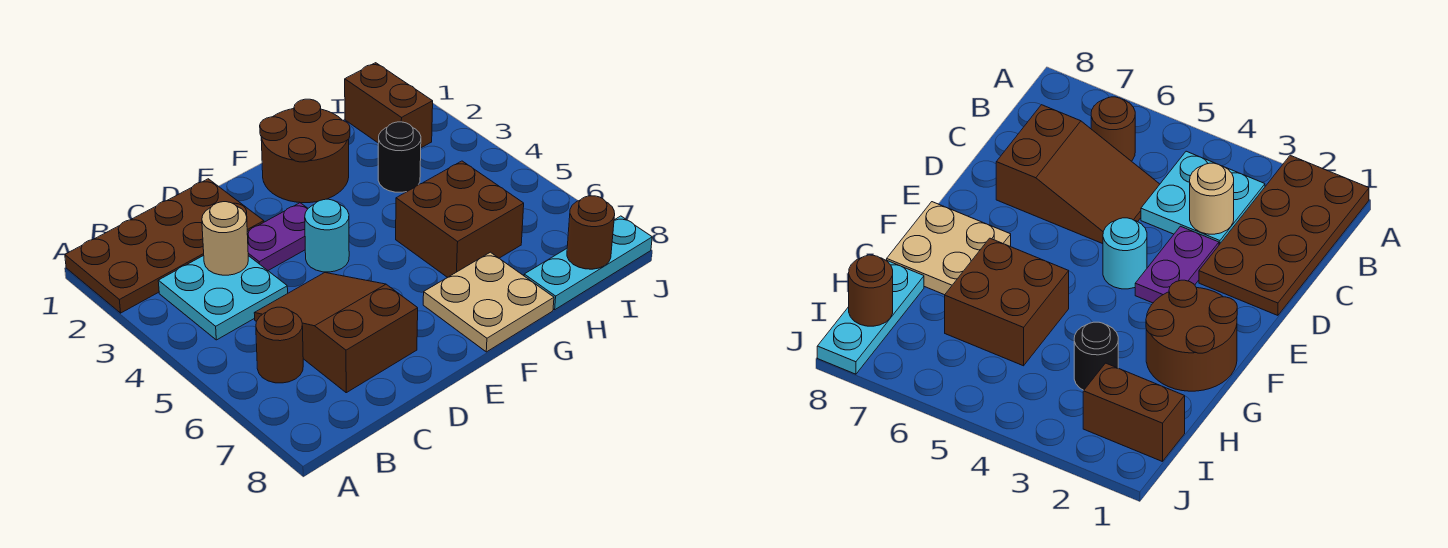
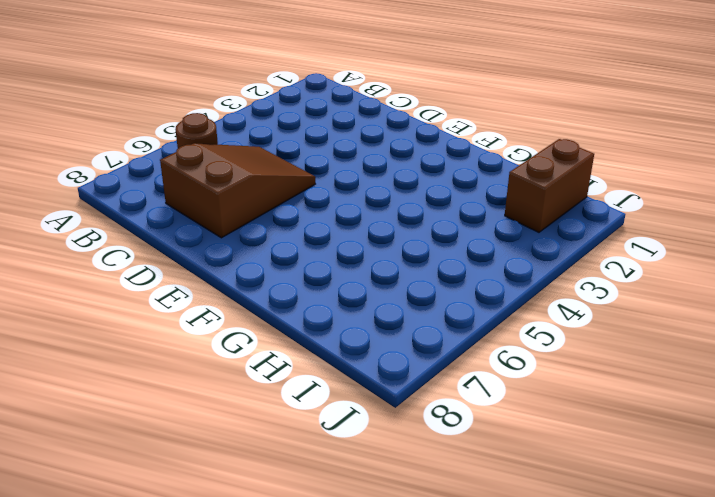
none -> brown 2x4 plate [65,179,264,313]
none -> cyan 2x2 plate [158,255,288,340]
none -> purple 1x2 plate [247,203,308,270]

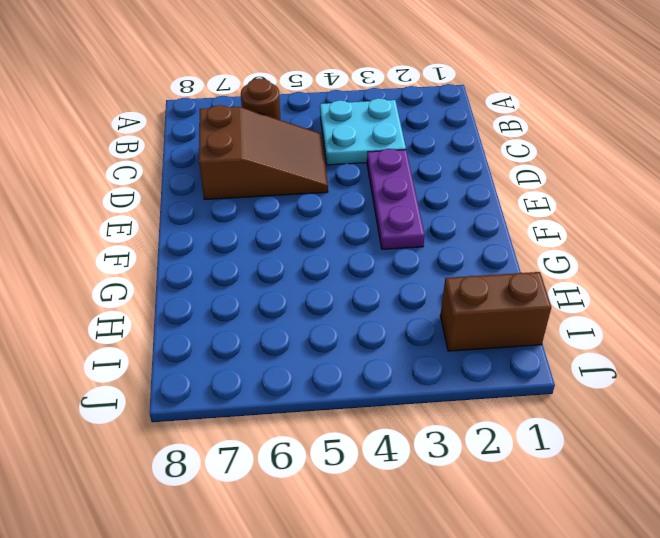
purple 1x3 plate [367,149,425,249] -> purple 1x2 plate [247,203,308,270]
none -> brown 2x4 plate [65,179,264,313]
none -> cyan 1x1 round brick [305,199,349,272]
none -> brown 2x2 round brick [260,99,350,203]

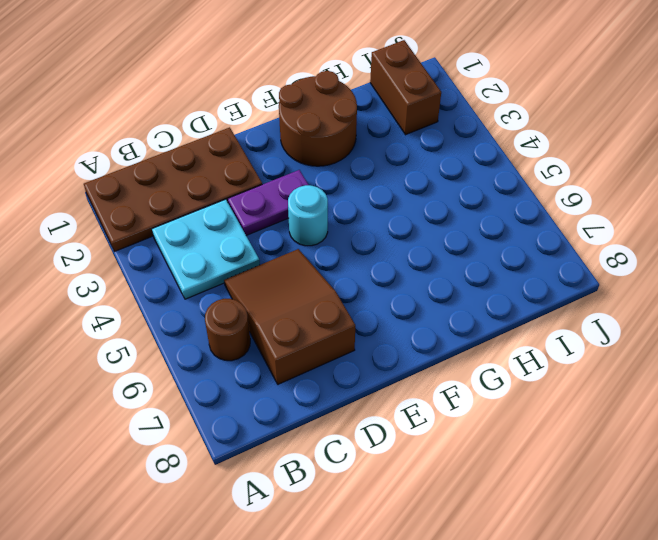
none -> tan 2x2 plate [423,252,554,352]
none -> brown 2x2 brick [396,161,524,278]
none -> black 1x1 round brick [378,122,421,192]

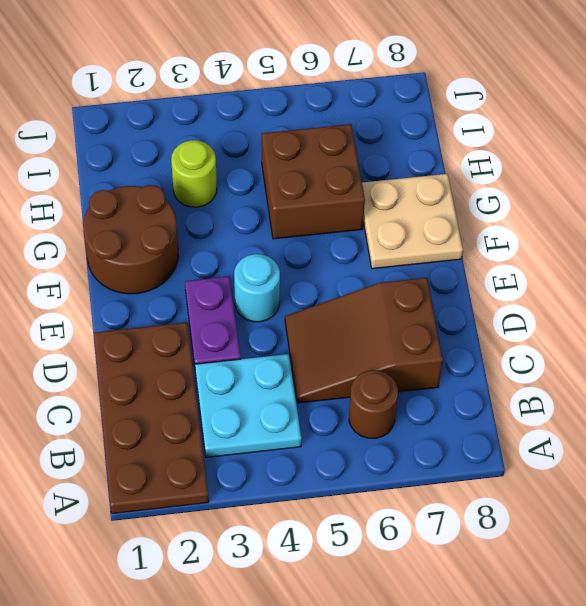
lime 1x1 round brick [171,140,217,207] -> black 1x1 round brick [378,122,421,192]
none -> cyan 1x3 plate [524,216,652,310]
none -> brown 1x2 brick [345,63,433,148]
none -> tan 1x1 round brick [202,202,248,275]

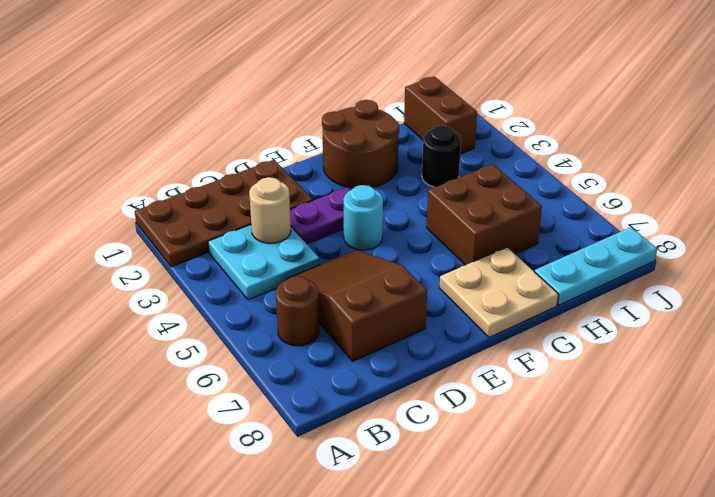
none -> brown 1x1 round brick [567,196,615,269]

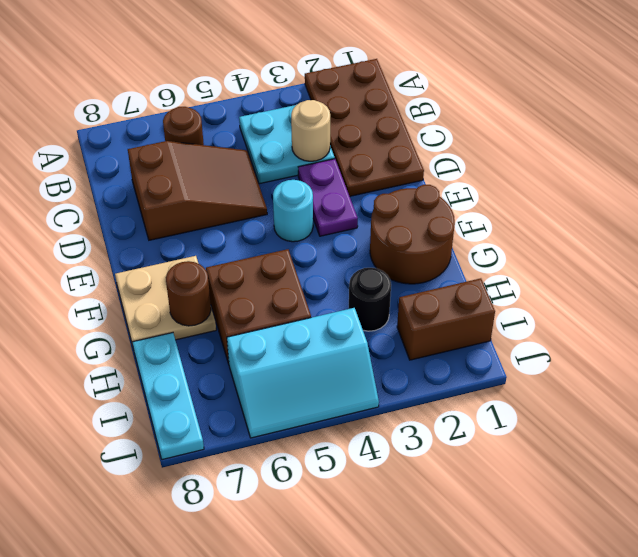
brown 1x1 round brick [166,261,211,326] -> brown 1x1 round brick moved to [567,196,615,269]
cyan 2x3 slope [227,308,379,438] -> none

